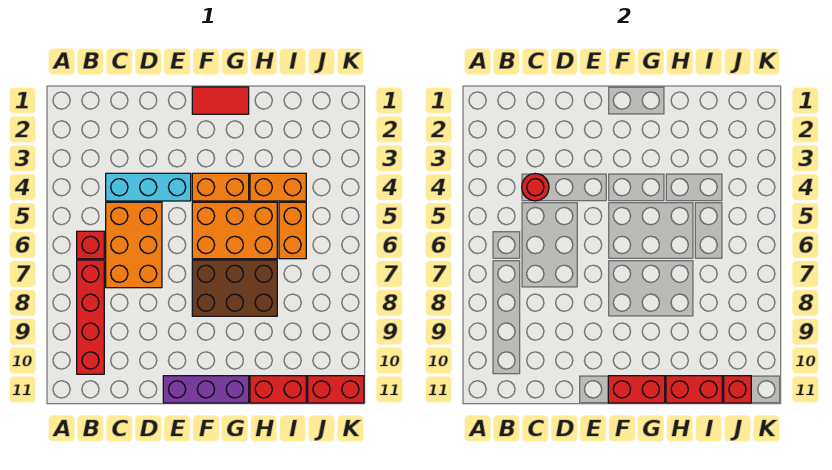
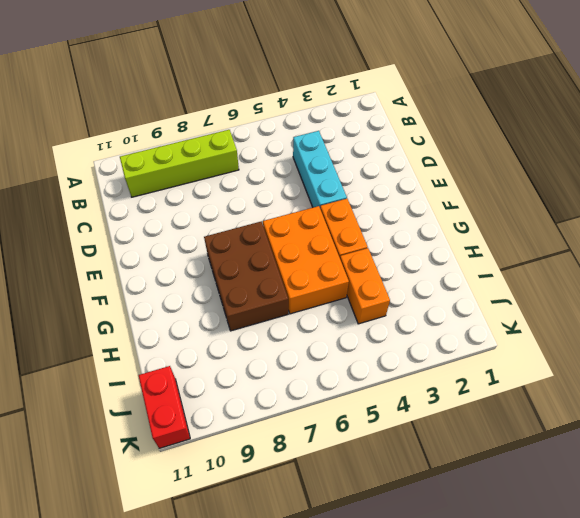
lime 1x4 brick [120,130,239,197] -> red 1x4 brick [77,260,104,374]
none -> red 1x1 brick [77,231,104,259]
none -> orange 2x3 brick [106,202,162,288]
none -> purple 1x3 brick [163,376,249,403]

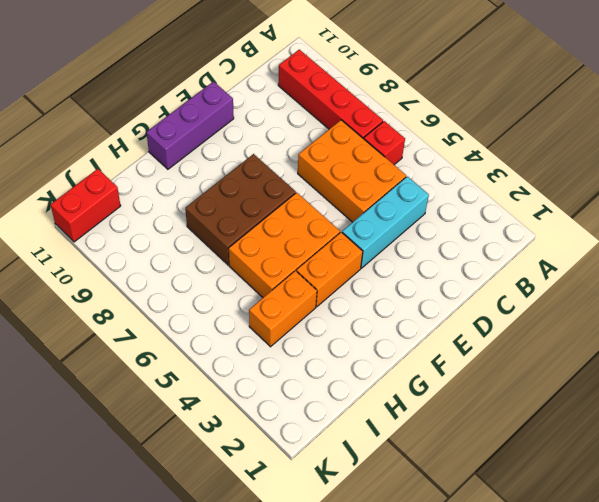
none -> red 1x2 tile [192,87,249,114]
none -> red 1x2 brick [250,376,306,403]
none -> orange 1x2 brick [279,202,306,259]

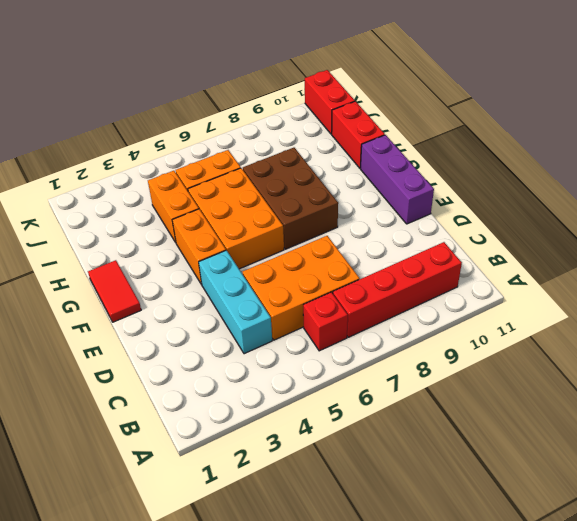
none -> red 1x1 round brick [522,174,549,201]
none -> red 1x2 brick [608,376,665,403]
none -> red 1x2 brick [666,376,722,403]

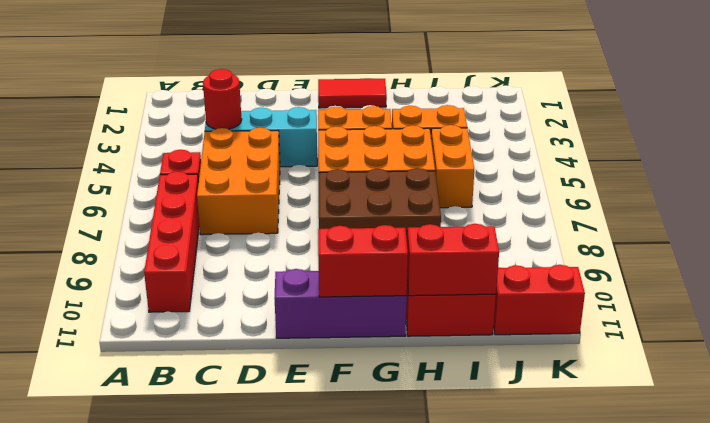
none -> red 1x1 brick [724,376,751,403]

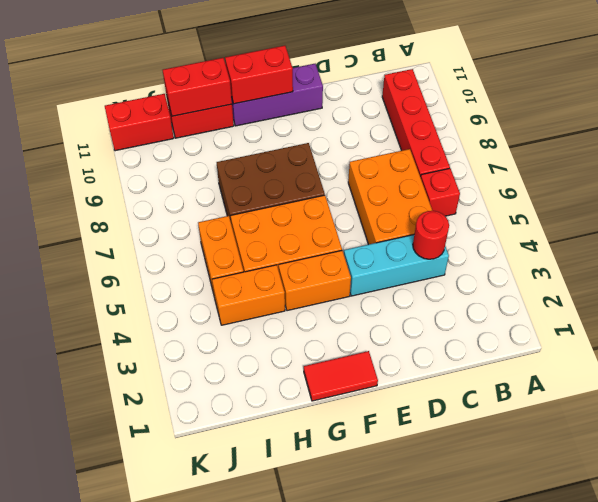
none -> red 1x1 brick [724,376,751,403]

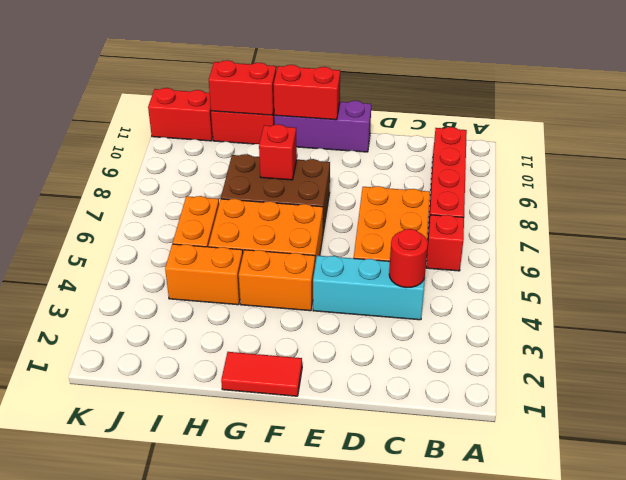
red 1x1 brick [259,124,297,180] -> red 1x1 brick moved to [724,376,751,403]

